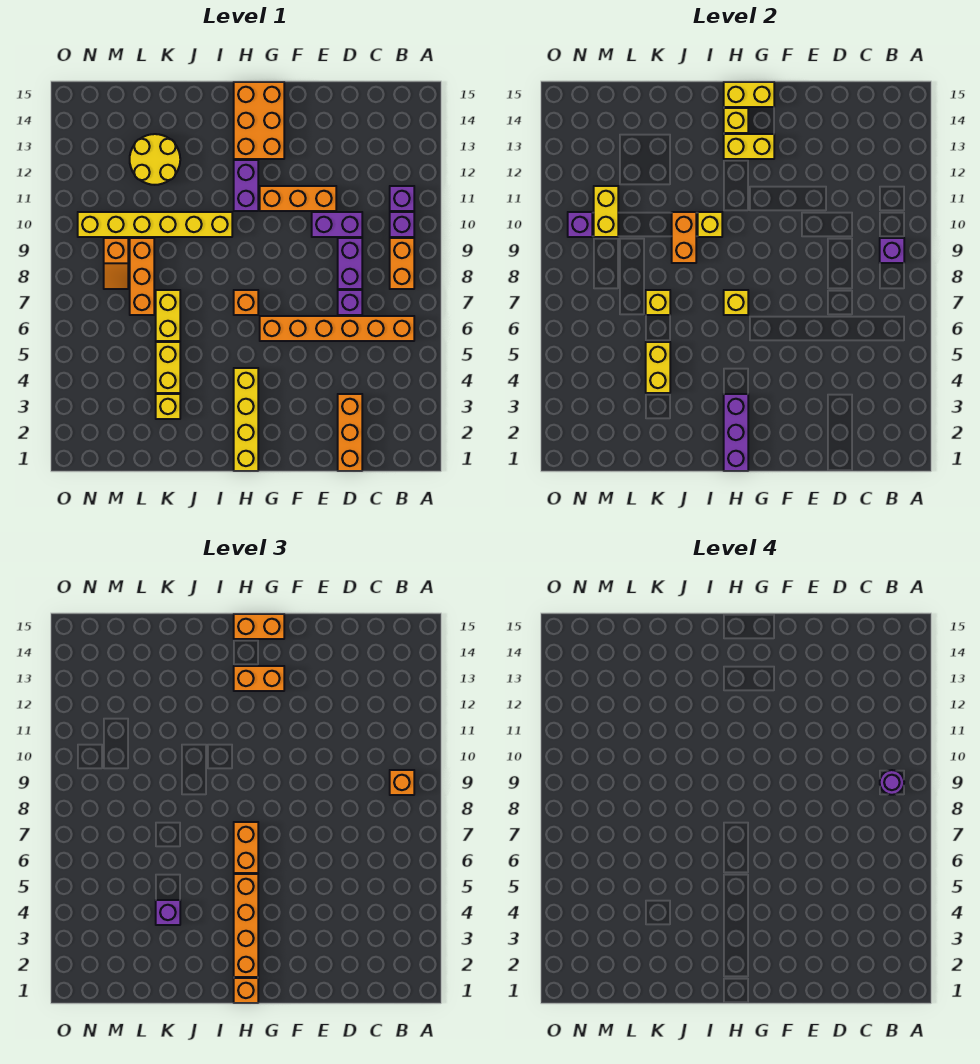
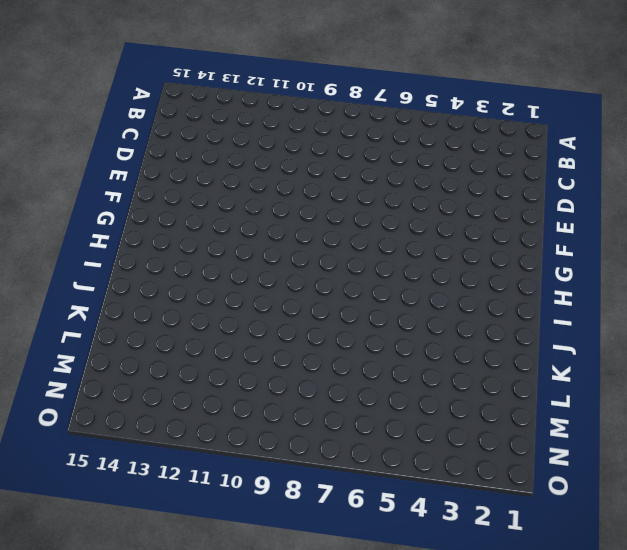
none -> orange 1x6 brick [260,316,414,341]
none -> orange 1x2 brick [390,238,414,289]
none -> purple 1x1 brick [390,212,414,237]
none -> purple 1x1 brick [390,186,414,211]

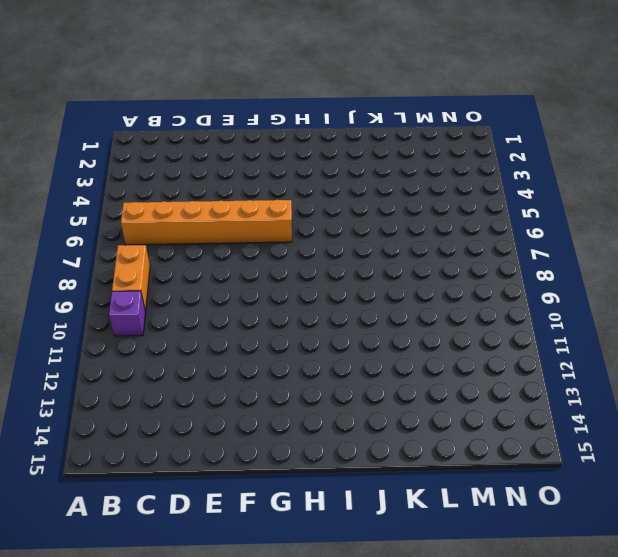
none -> purple 1x1 brick [390,186,414,211]
none -> orange 1x3 brick [338,394,362,471]
none -> purple 1x1 brick [338,290,362,315]
none -> purple 1x2 brick [338,238,362,289]

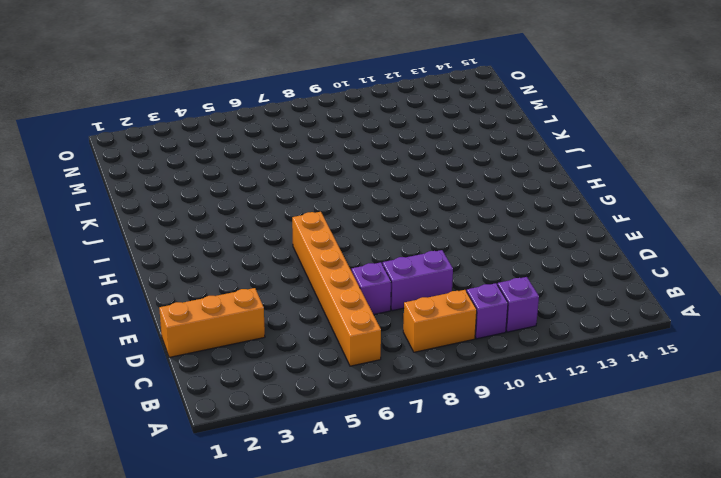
none -> purple 1x2 brick [312,212,362,237]
none -> orange 1x3 brick [260,186,336,211]
none -> orange 2x3 brick [234,82,284,159]
none -> yellow 1x4 brick [234,368,258,471]

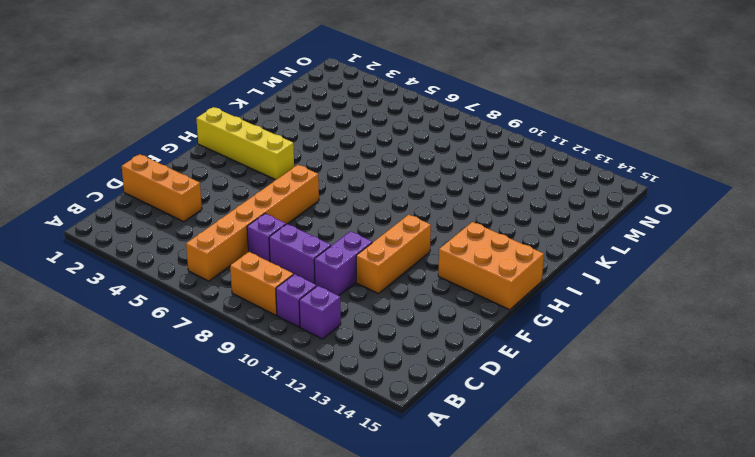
none -> orange 1x1 brick [234,290,258,315]
none -> purple 1x2 brick [234,160,258,211]
none -> yellow 1x6 brick [78,212,232,237]
none -> yellow 1x1 brick [156,394,180,419]

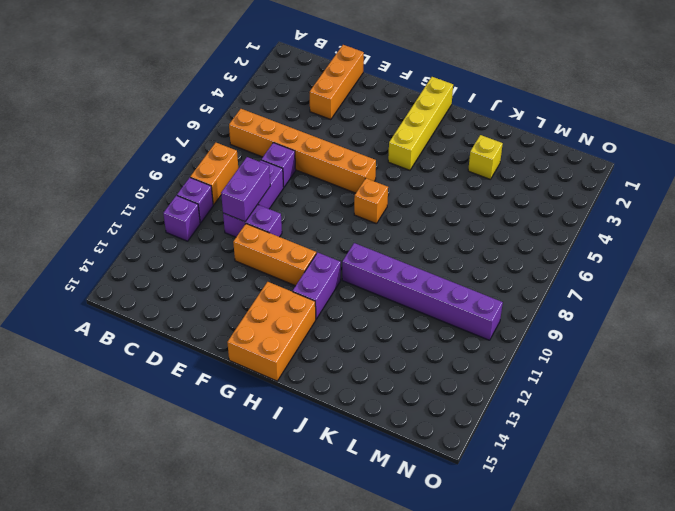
purple 1x2 brick [221,157,270,222] -> none
purple 1x6 brick [342,243,503,340] -> yellow 1x6 brick [78,212,232,237]
none -> yellow 1x2 brick [156,342,180,393]
none -> yellow 1x2 brick [156,290,180,341]
none -> yellow 2x2 round brick [130,134,180,185]
none -> orange 1x3 brick [130,238,154,315]

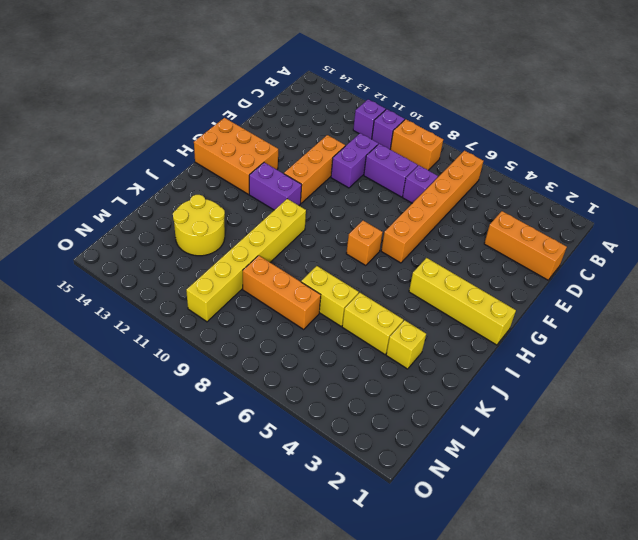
none -> orange 1x2 slope [104,238,128,289]
none -> purple 1x1 brick [880,238,904,263]
none -> yellow 1x2 brick [724,134,774,159]
none -> yellow 1x2 brick [724,82,774,107]

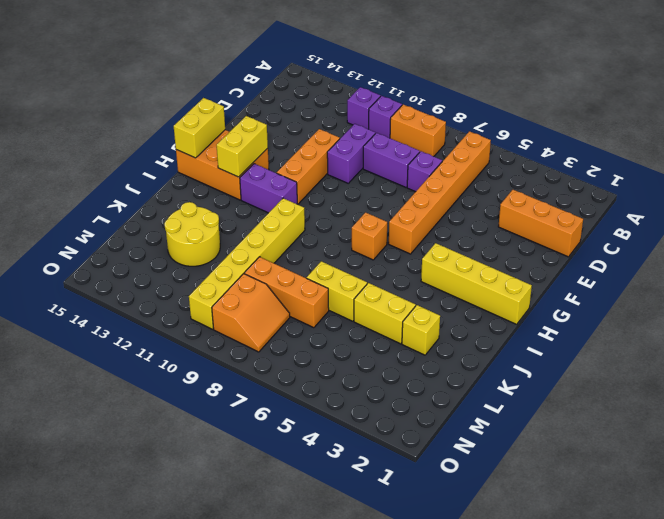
orange 2x2 slope [212,274,290,352] -> orange 1x2 slope [104,238,128,289]
none -> purple 1x1 brick [880,238,904,263]
none -> purple 1x3 brick [724,394,748,471]
none -> yellow 1x1 brick [724,290,748,315]
none -> yellow 1x1 brick [724,108,748,133]

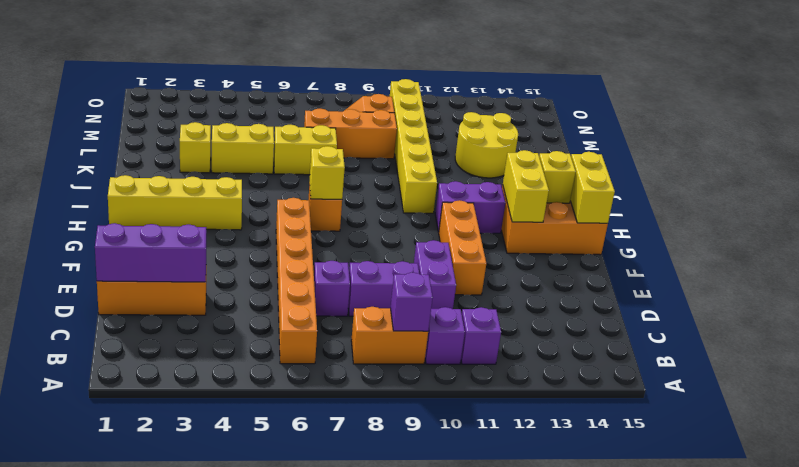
purple 1x3 brick [95,223,206,282] -> purple 1x3 brick moved to [724,394,748,471]
none -> yellow 1x1 brick [698,212,722,237]
none -> orange 1x2 brick [672,212,696,263]
none -> yellow 1x2 brick [646,342,670,393]
none -> yellow 1x1 brick [646,290,670,315]

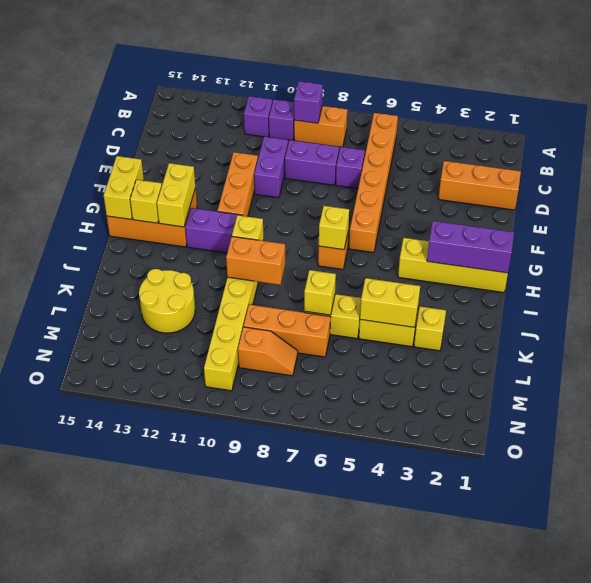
none -> yellow 1x2 brick [594,186,618,237]
none -> purple 1x1 brick [568,212,592,237]
none -> orange 1x1 brick [390,770,414,795]
none -> orange 1x2 brick [234,666,284,691]

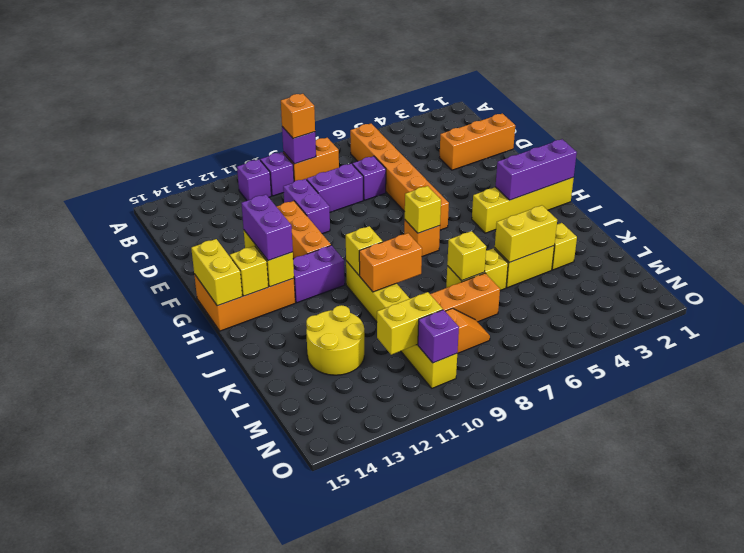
purple 1x2 brick [241,195,293,261] -> orange 1x2 brick [234,666,284,691]
none -> orange 1x2 brick [234,614,284,639]
none -> orange 1x1 brick [234,978,258,1003]
none -> orange 1x4 brick [234,874,258,977]
none -> orange 1x2 brick [234,822,258,873]

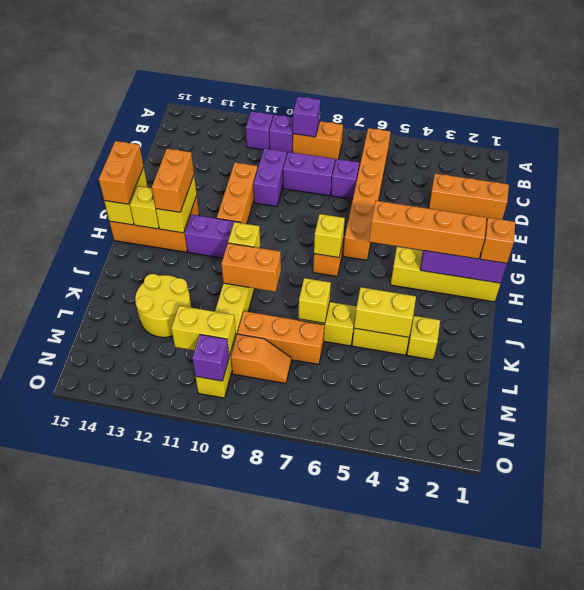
none -> orange 1x1 brick [390,770,414,795]
none -> orange 1x2 brick [234,822,258,873]
none -> purple 1x1 brick [156,900,180,925]
none -> purple 1x1 round brick [880,770,904,795]

